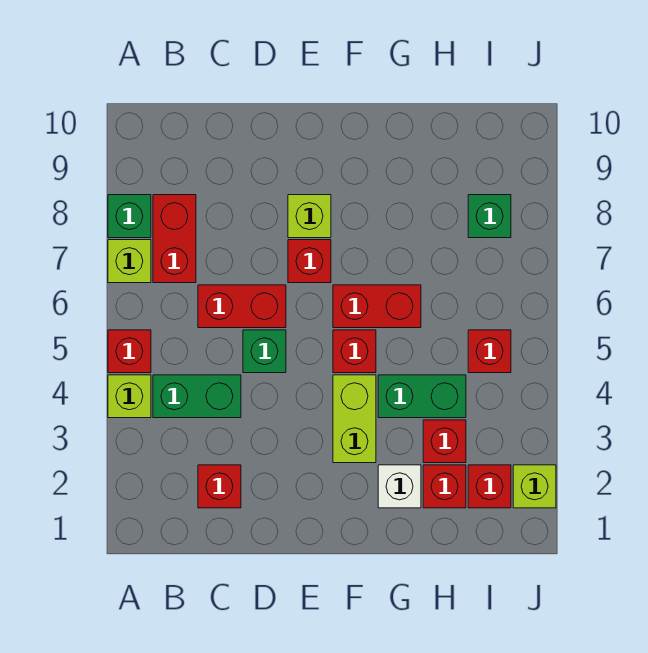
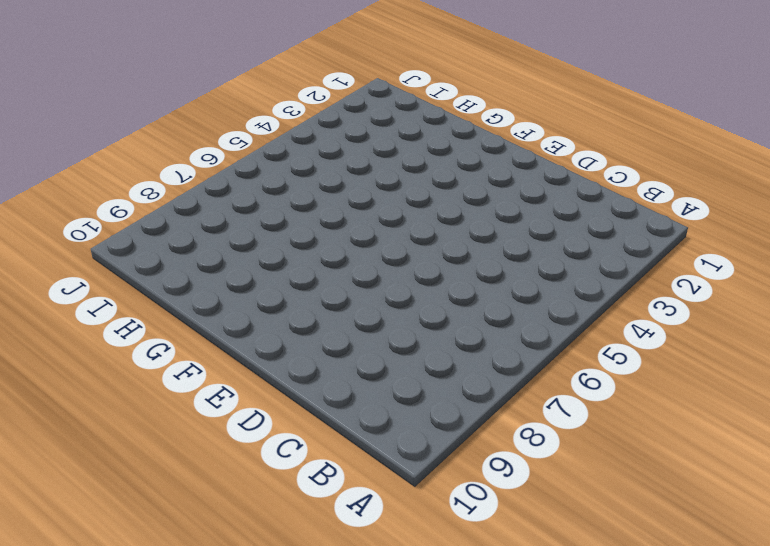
none -> lime 1x1 brick [108,375,151,418]
none -> red 1x1 brick [108,330,151,373]
none -> lime 1x1 brick [108,240,151,283]

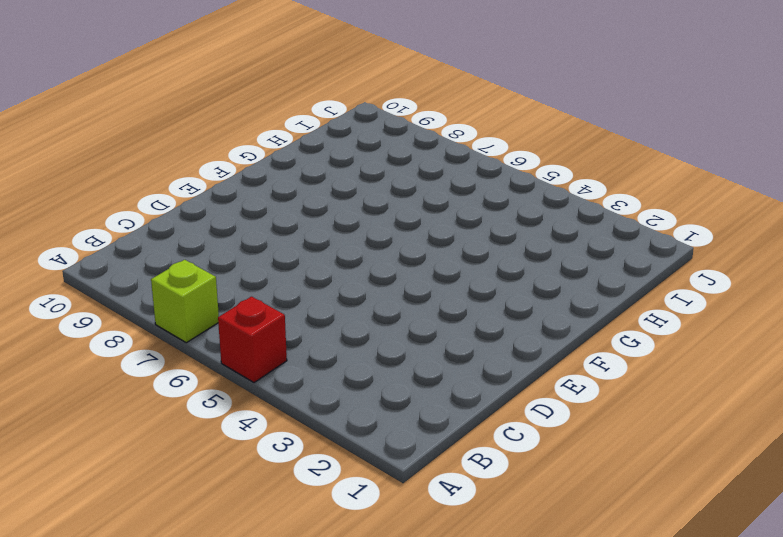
none -> lime 1x1 brick [108,375,151,418]
none -> green 1x1 brick [108,195,151,238]
none -> green 1x2 brick [153,375,241,418]

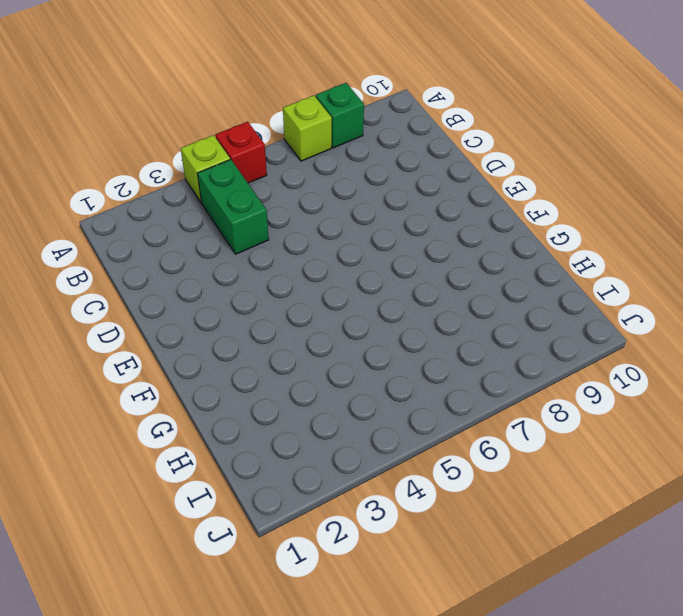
none -> red 1x2 brick [153,195,196,283]
none -> red 1x1 brick [198,465,241,508]
none -> red 1x2 brick [198,285,286,328]

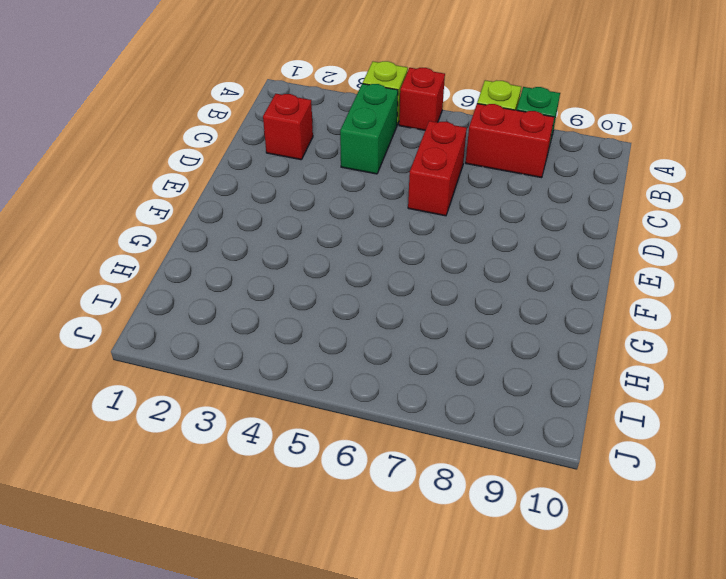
none -> green 1x1 brick [243,330,286,373]
none -> red 1x1 brick [288,240,331,283]
none -> lime 1x1 brick [288,195,331,238]

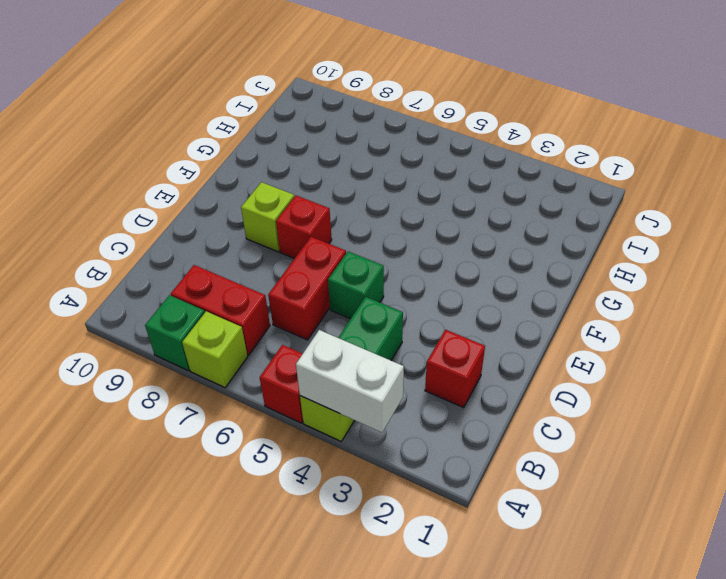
white 1x2 brick [296,330,404,432] -> none
none -> lime 1x2 brick [333,375,376,463]
none -> red 1x1 brick [333,330,376,373]
none -> red 1x2 brick [333,285,421,328]

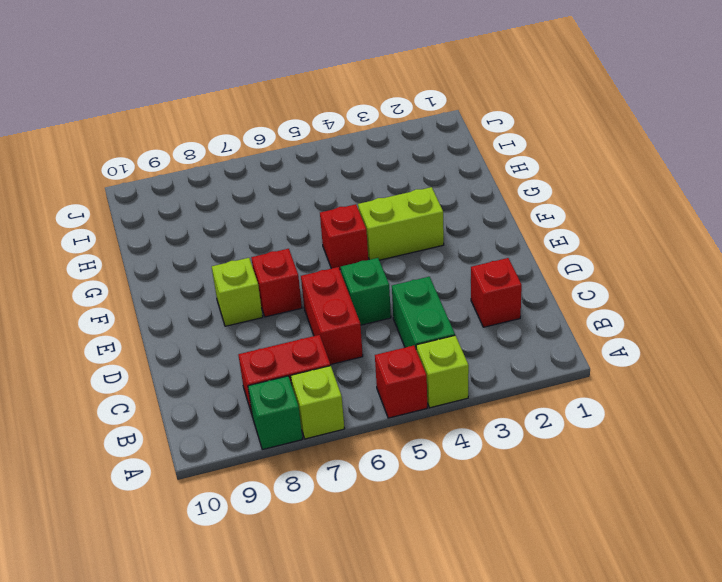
none -> red 1x2 brick [333,285,421,328]
none -> white 1x1 brick [378,465,421,508]
none -> green 1x2 brick [378,375,466,418]

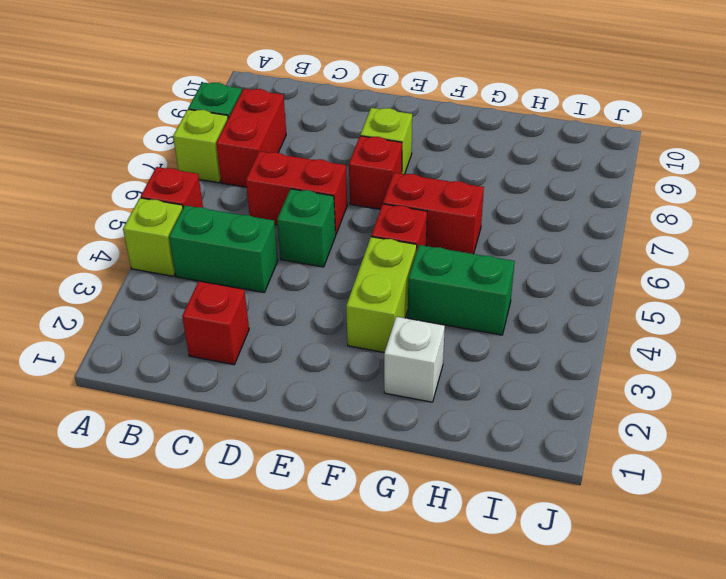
none -> red 1x1 brick [423,465,466,508]
none -> red 1x1 brick [423,420,466,463]
none -> red 1x1 brick [468,465,511,508]

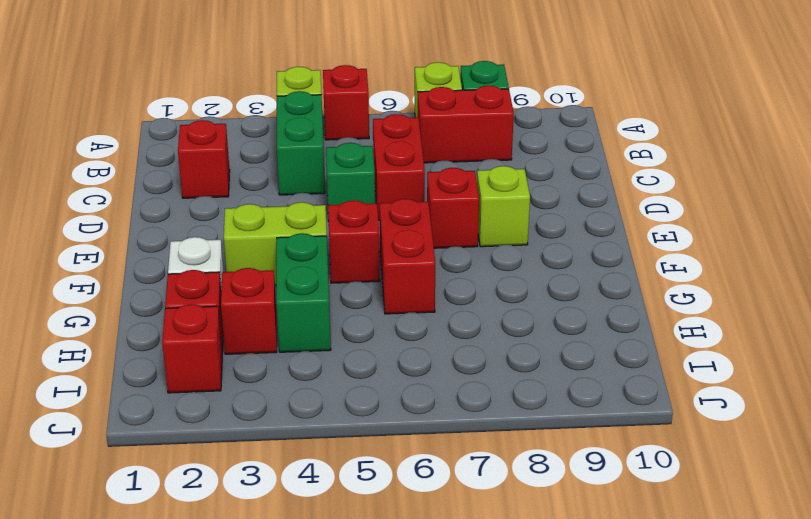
none -> red 1x1 brick [468,330,511,373]
none -> green 1x1 brick [468,195,511,238]
none -> lime 1x1 brick [513,465,556,508]

